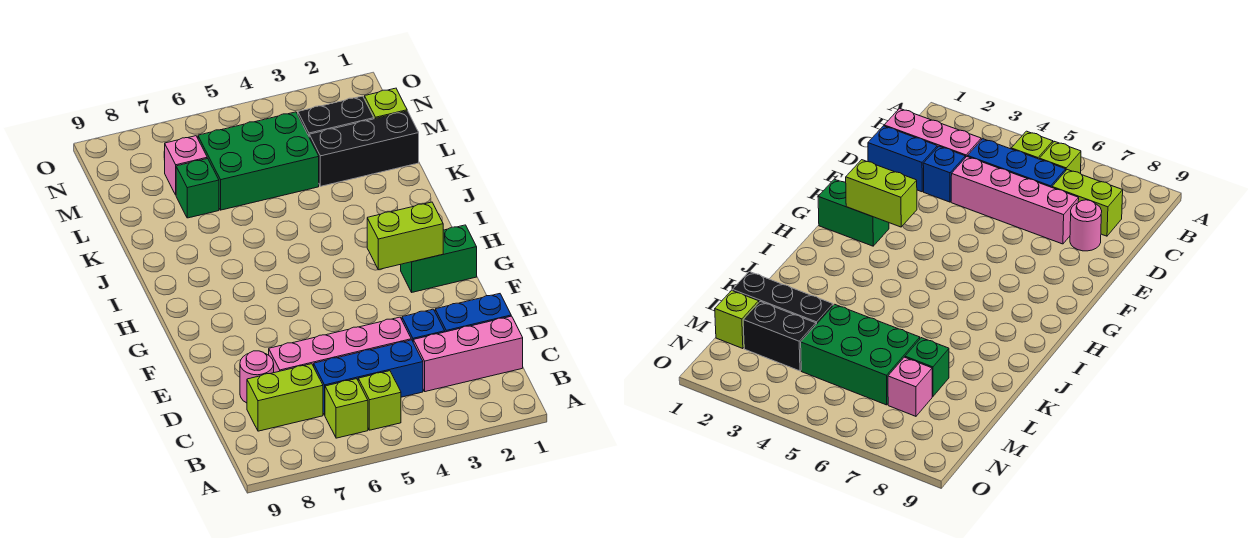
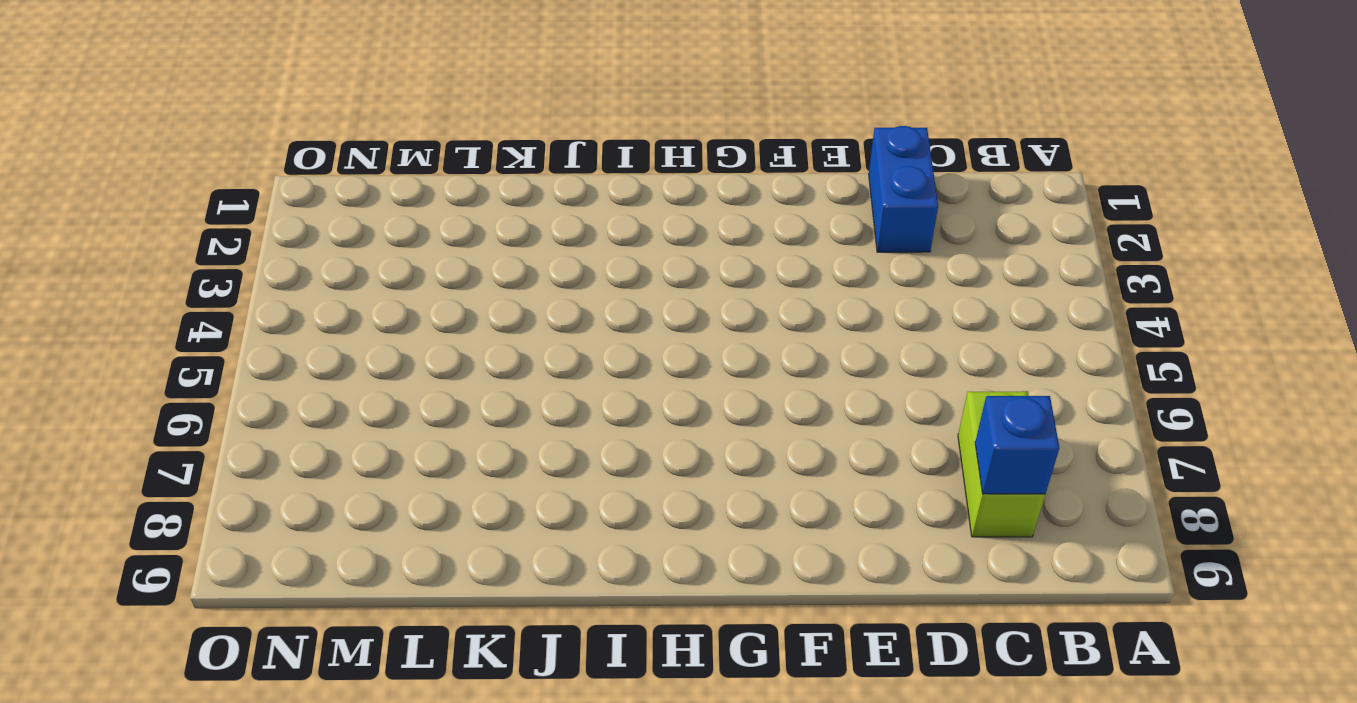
blue 1x1 brick [975,396,1059,494] -> blue 1x1 brick moved to [402,309,445,341]
none -> lime 1x1 brick [358,371,401,430]
none -> lime 1x1 brick [325,379,368,438]
none -> pink 1x3 brick [413,316,523,392]

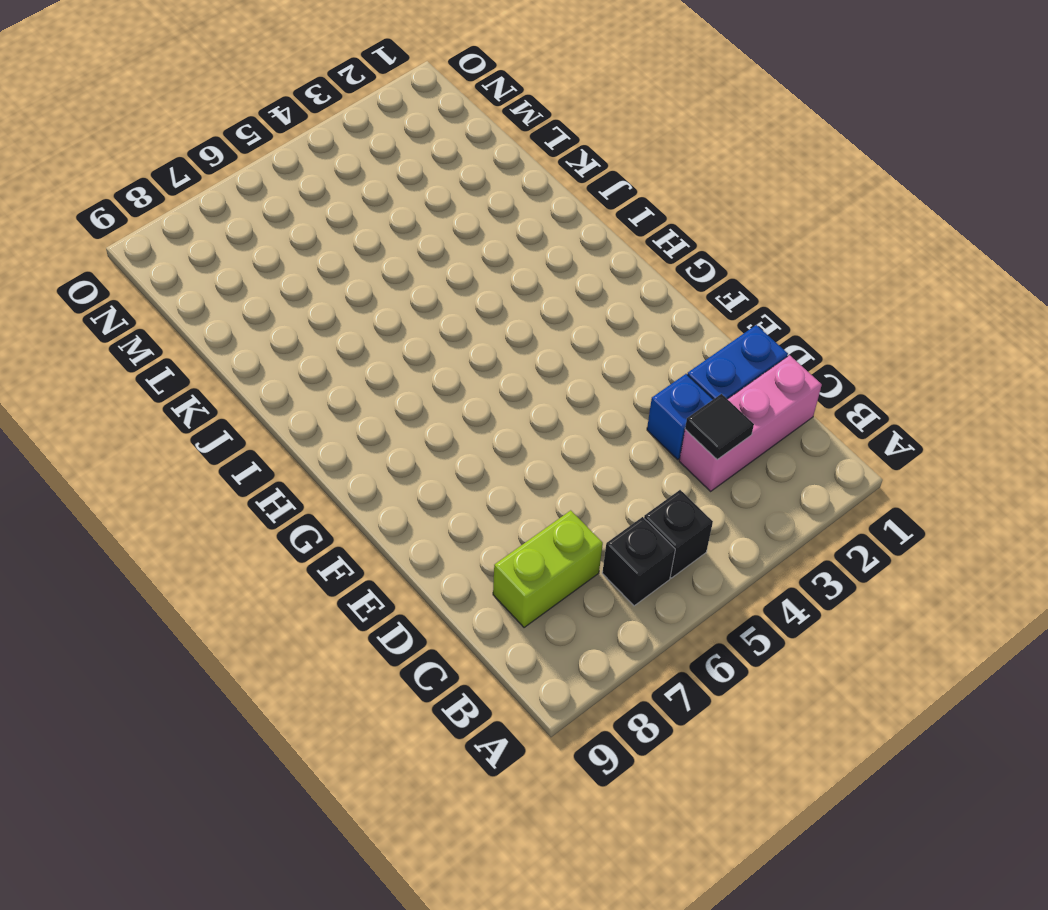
black 1x1 brick [644,490,713,578] -> lime 1x1 brick [358,371,401,430]
black 1x1 brick [602,517,675,606] -> lime 1x1 brick [325,379,368,438]
black 1x1 tile [685,394,754,460] -> none
none -> blue 1x3 brick [314,340,423,415]
none -> pink 1x4 brick [269,317,411,373]
none -> pink 1x1 round brick [240,351,274,403]

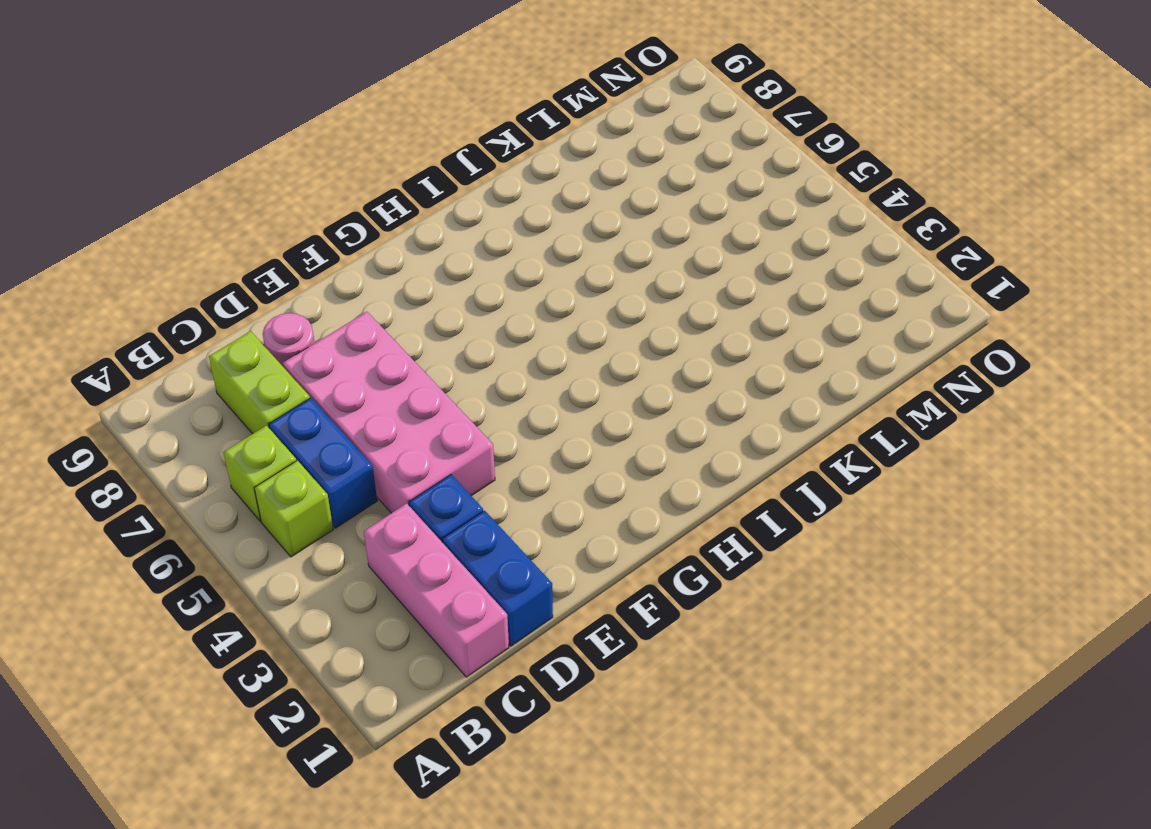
blue 1x2 brick [269,398,377,528] -> blue 1x3 brick [314,340,423,415]
pink 2x4 brick [283,312,495,513] -> pink 1x4 brick [269,317,411,373]
none -> green 1x2 brick [401,225,477,292]
none -> black 1x3 brick [309,111,419,186]
none -> green 2x3 brick [198,112,319,210]

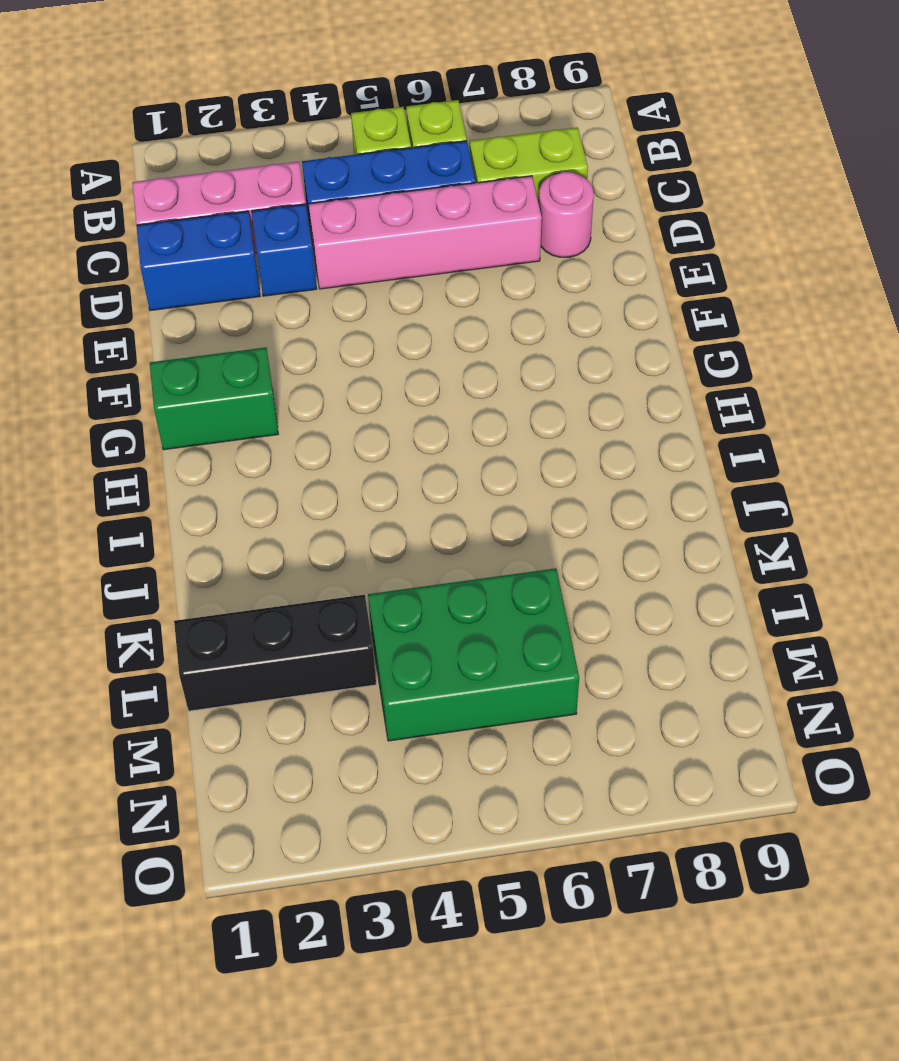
none -> green 1x1 brick [176,158,219,218]
none -> lime 1x1 brick [364,88,407,119]
none -> black 1x2 brick [298,96,374,136]

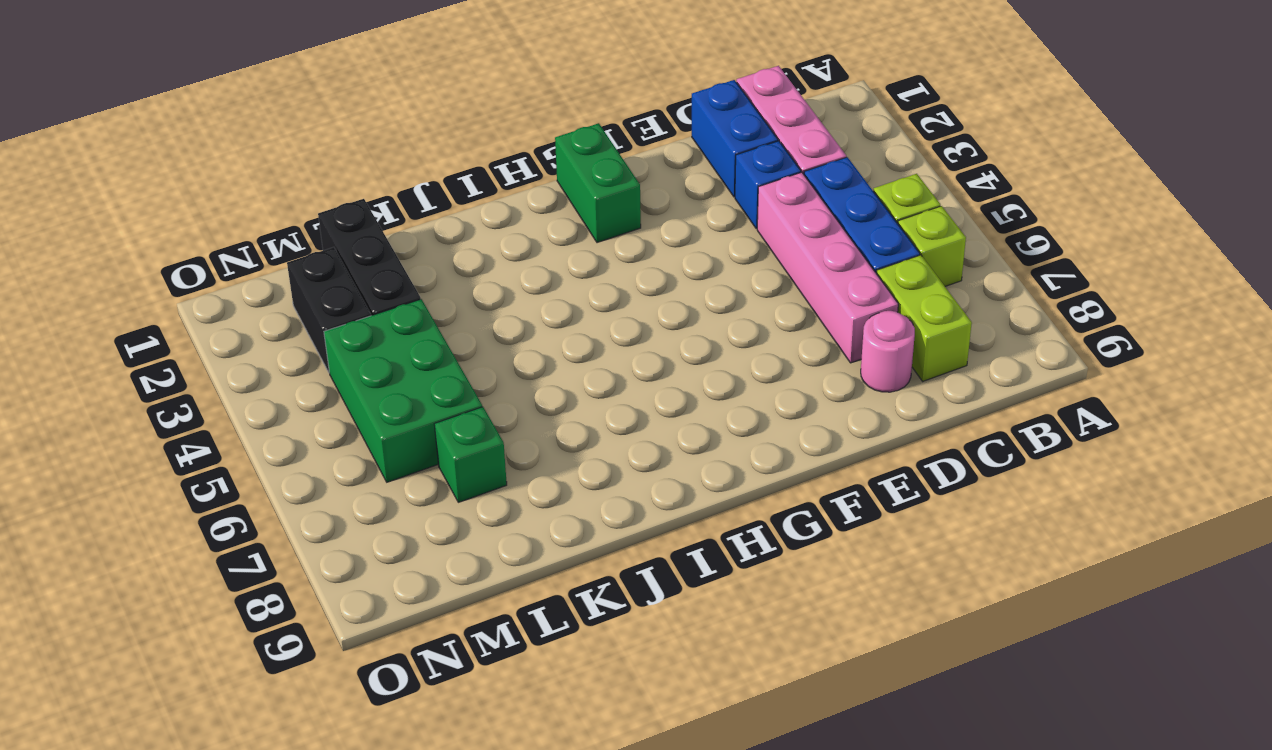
none -> lime 1x1 brick [364,88,407,119]
none -> pink 1x1 brick [165,136,207,195]
none -> lime 1x2 brick [367,202,443,270]

